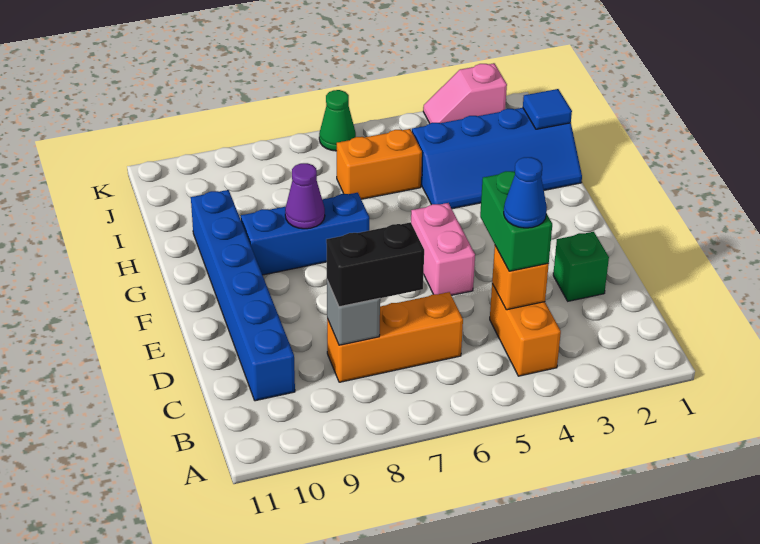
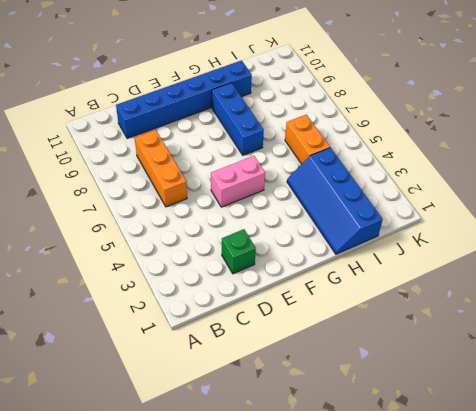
none -> orange 1x2 brick [490,284,561,376]
none -> pink 1x2 slope [423,63,507,123]
none -> green 1x1 cone [319,90,356,151]

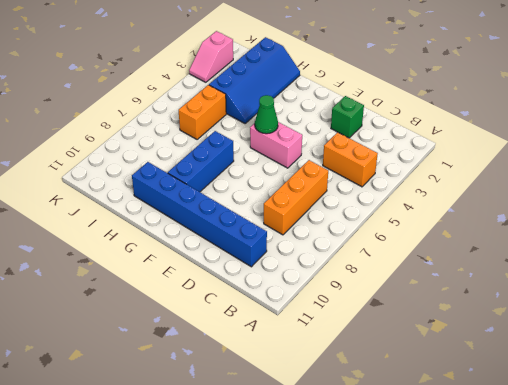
green 1x1 cone [255,95,278,134] -> green 1x1 cone moved to [319,90,356,151]
none -> orange 1x1 brick [492,246,549,310]
none -> grey 1x1 brick [327,281,380,345]
none -> purple 1x1 cone [285,163,325,229]

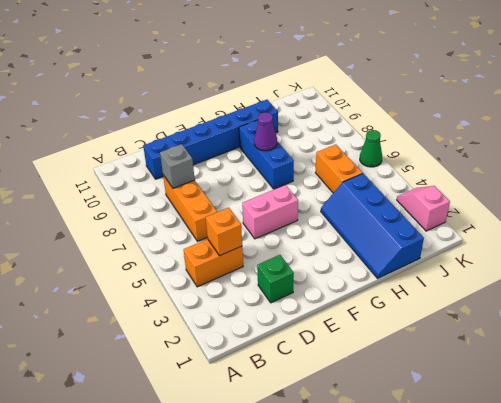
none -> blue 1x1 tile [523,89,572,129]
none -> green 1x2 brick [480,171,552,271]
none -> black 1x2 brick [326,222,424,307]

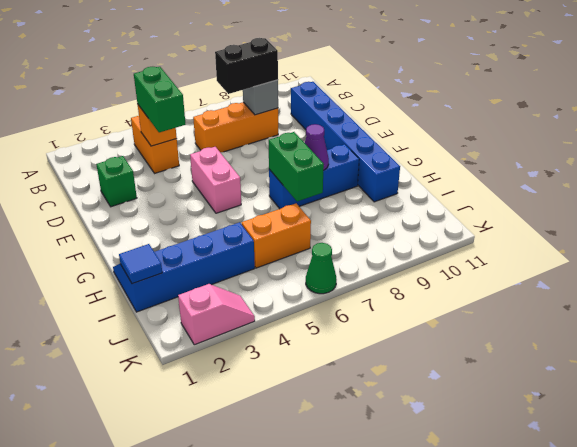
green 1x2 brick [269,132,324,201] -> none
none -> blue 1x1 cone [504,157,547,228]

